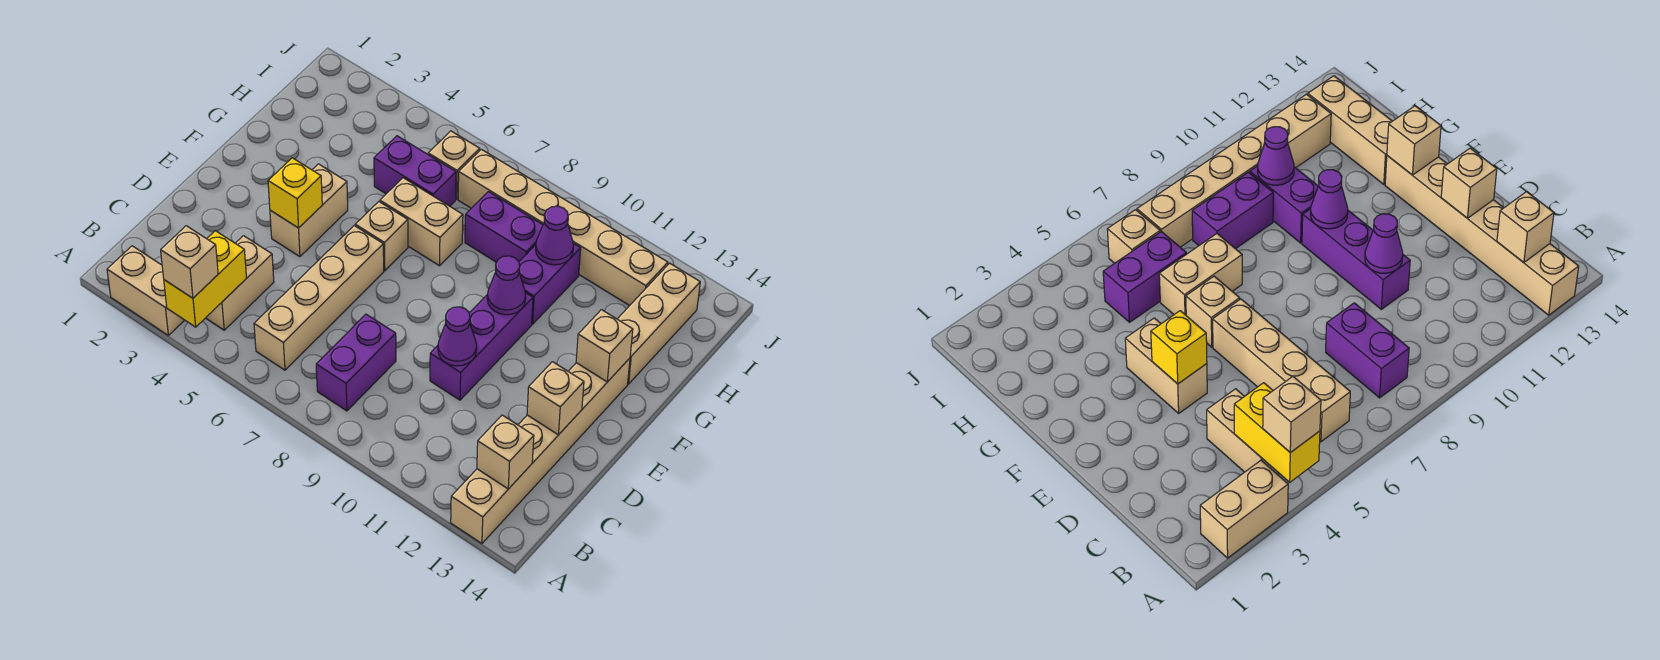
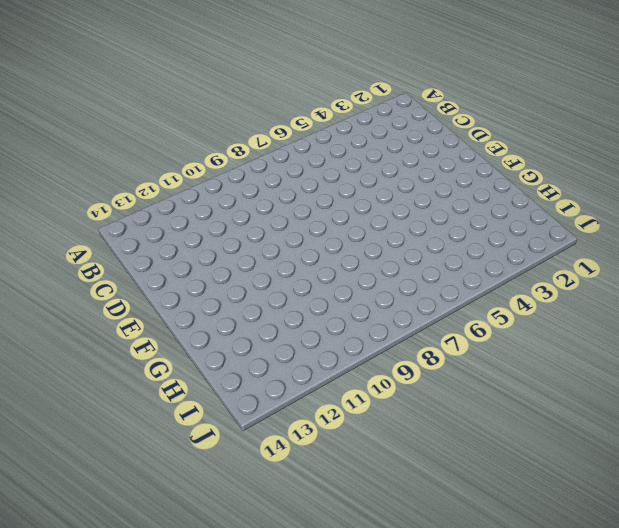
none -> tan 1x2 brick [107,246,184,335]
none -> tan 1x6 brick [451,358,630,544]
none -> tan 1x2 brick [206,236,274,330]

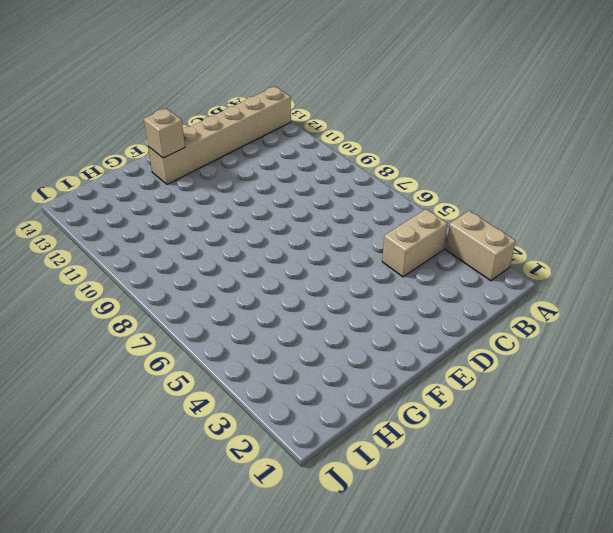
none -> tan 1x4 brick [254,226,384,370]
none -> purple 1x2 brick [316,314,396,411]
none -> purple 1x3 brick [430,293,533,400]

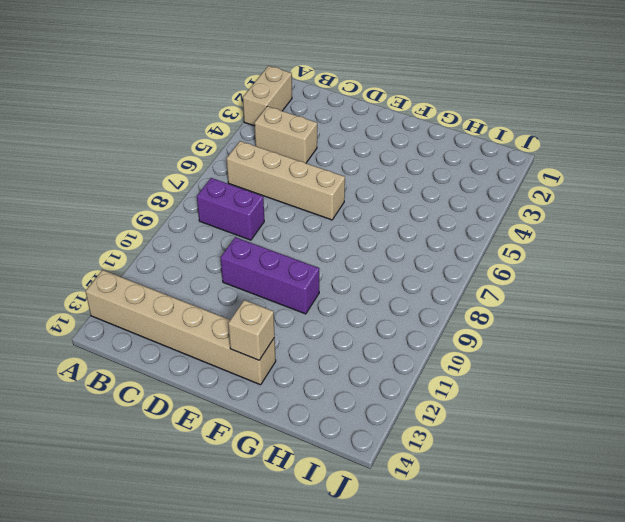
none -> tan 1x2 brick [270,164,348,257]
none -> tan 1x1 brick [355,202,408,271]
none -> tan 1x2 brick [380,178,463,266]

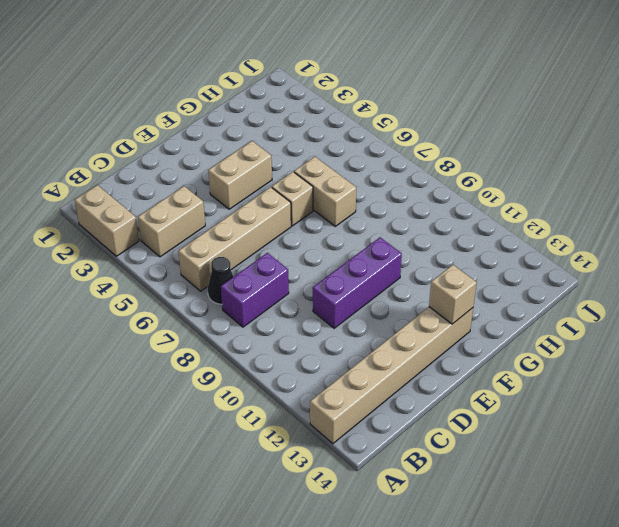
black 1x1 cone [208,257,233,304] -> none
none -> purple 1x2 brick [519,243,581,324]
none -> tan 1x3 brick [618,263,700,384]
none -> purple 1x2 brick [374,136,456,206]

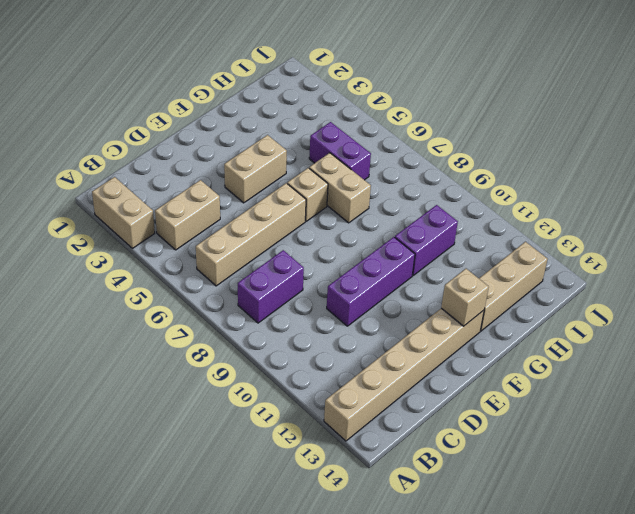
none -> purple 1x2 brick [465,192,543,262]
none -> tan 1x1 brick [428,131,480,199]
none -> tan 1x6 brick [458,149,668,306]

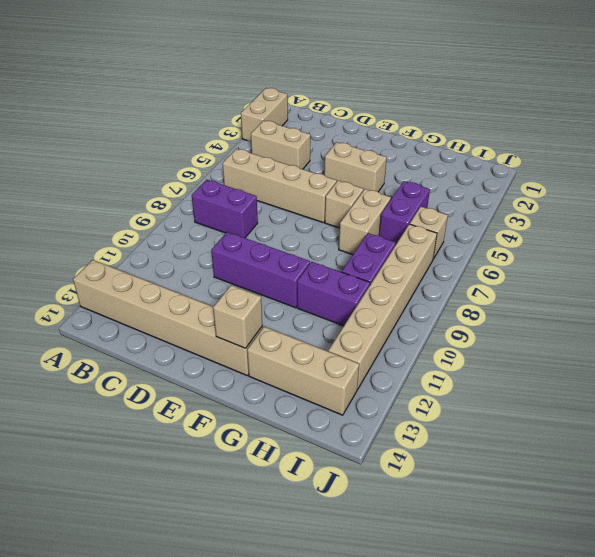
none -> yellow 1x2 brick [164,231,246,327]
none -> tan 1x1 brick [477,415,534,489]
none -> purple 1x1 cone [438,307,477,366]

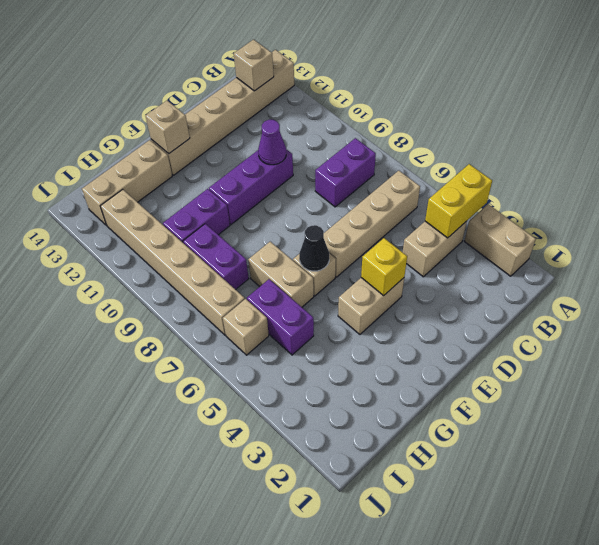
black 1x1 cone [299,225,329,271] -> none
none -> tan 1x1 brick [527,362,584,435]
none -> purple 1x1 cone [487,256,526,315]
none -> purple 1x1 cone [536,206,573,265]

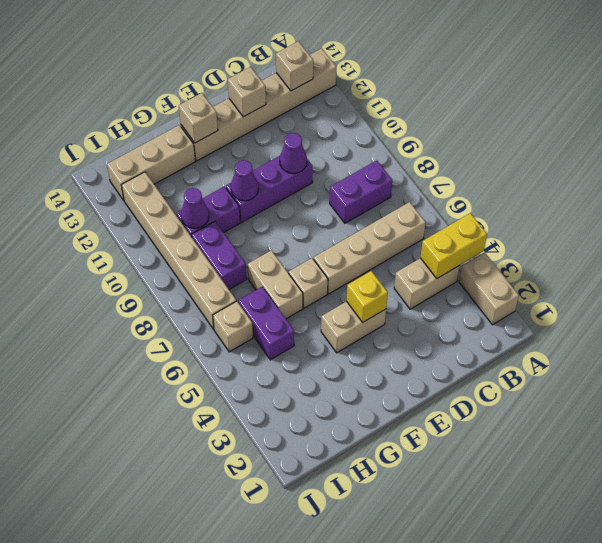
none -> tan 1x1 brick [161,226,218,298]

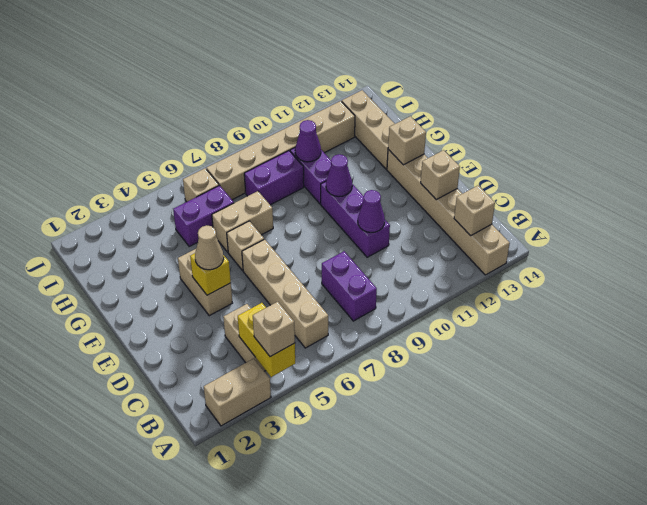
tan 1x1 cone [195,225,224,270] -> none

